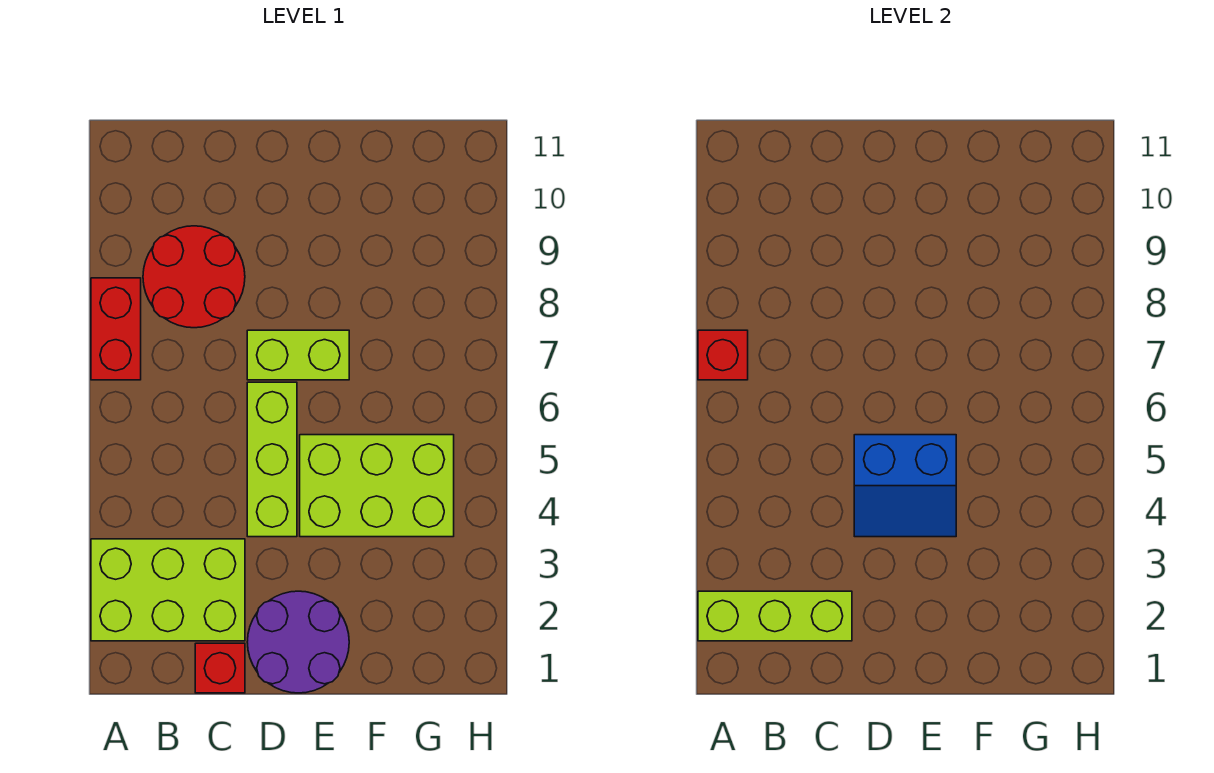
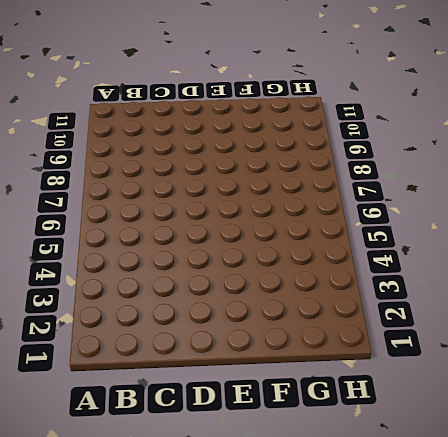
none -> lime 2x3 brick [91,539,245,641]
none -> red 1x2 brick [91,278,141,380]

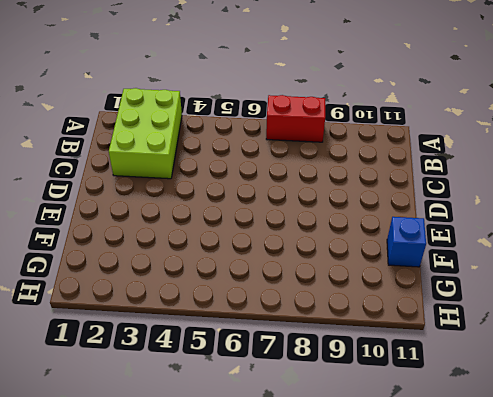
blue 1x1 brick [387,217,426,267] -> none
none -> red 2x2 round brick [143,226,245,328]
none -> red 1x1 brick [195,643,245,693]

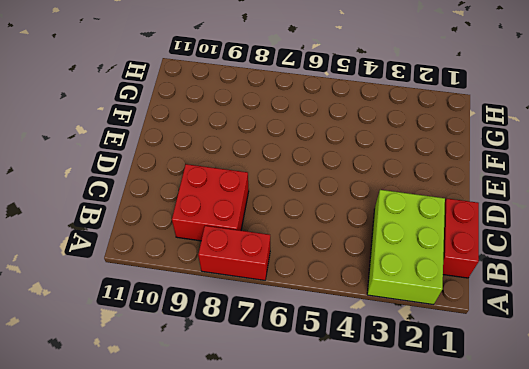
red 1x2 brick [443,199,479,278] -> red 1x1 brick [195,643,245,693]
red 2x2 brick [172,164,249,241] -> red 2x2 round brick [143,226,245,328]
none -> purple 2x2 round brick [247,591,349,693]
none -> lime 1x3 brick [247,382,297,537]

